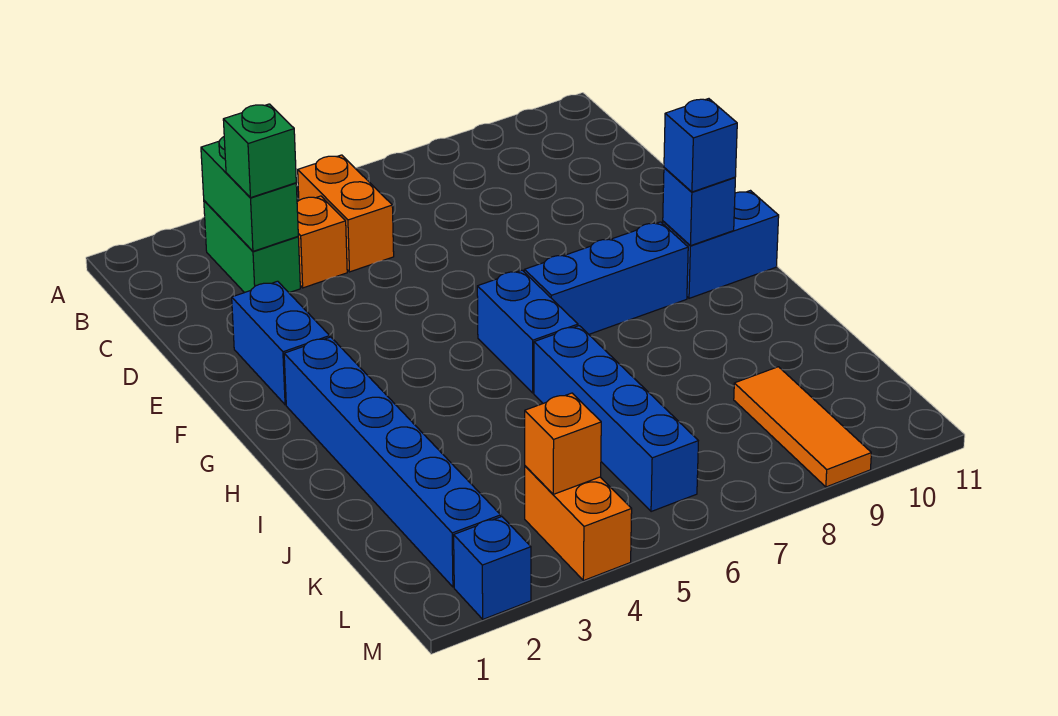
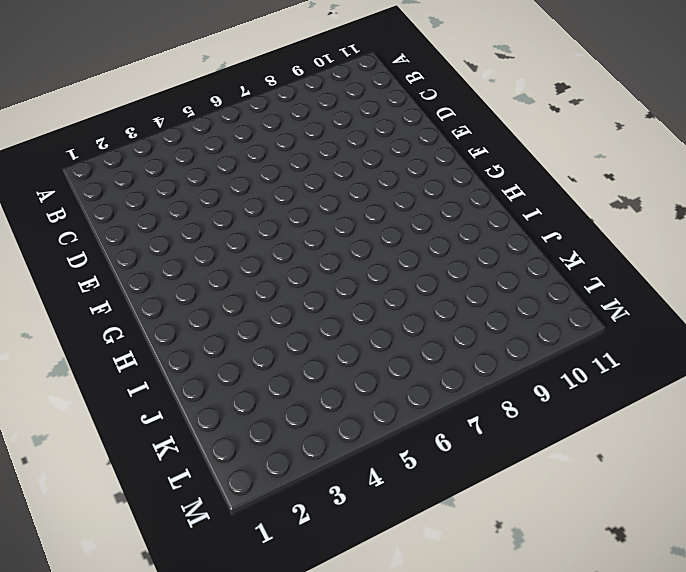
none -> green 1x2 brick [204,201,300,293]
none -> orange 1x2 brick [298,155,394,272]
none -> orange 1x1 brick [297,196,347,288]

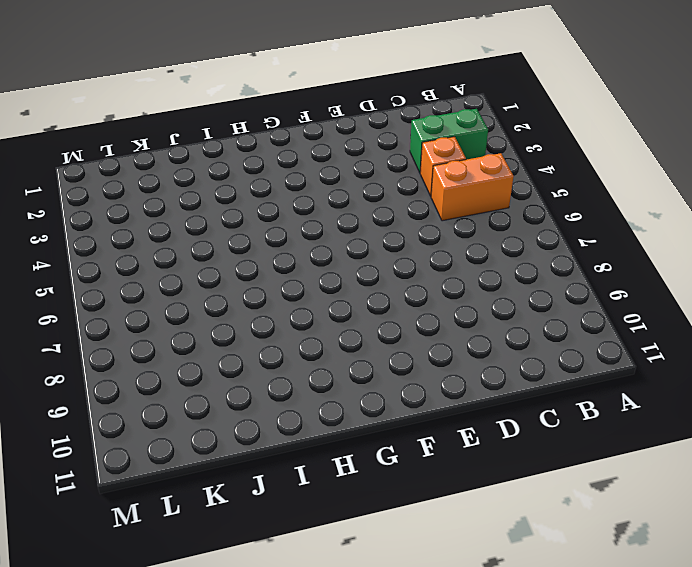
none -> blue 1x2 brick [232,281,330,405]
none -> blue 1x6 brick [284,337,501,587]
none -> blue 1x2 brick [477,270,578,393]

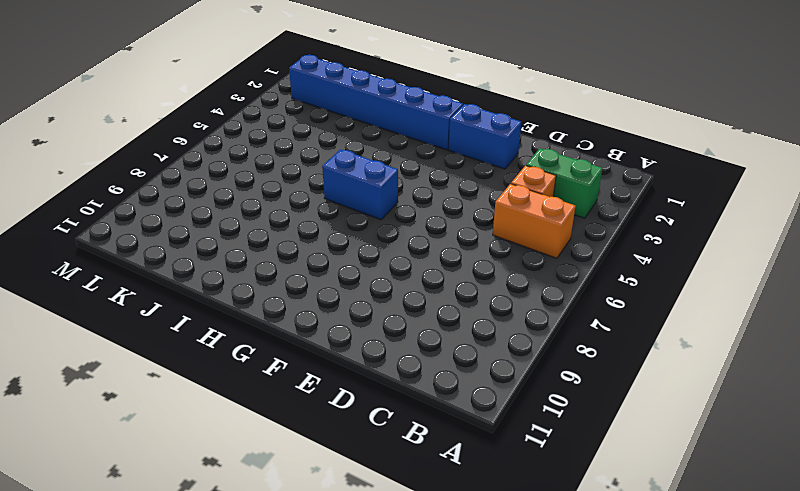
none -> blue 1x3 brick [524,222,688,334]
none -> blue 1x2 brick [663,191,779,298]
none -> blue 1x4 brick [534,326,698,512]

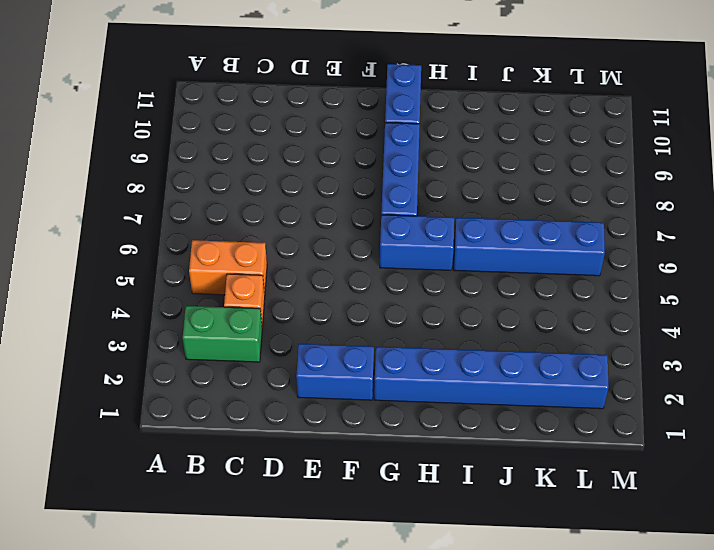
none -> orange 1x3 tile [734,367,871,487]
none -> orange 1x2 brick [525,466,632,581]
none -> blue 1x1 brick [454,517,531,619]

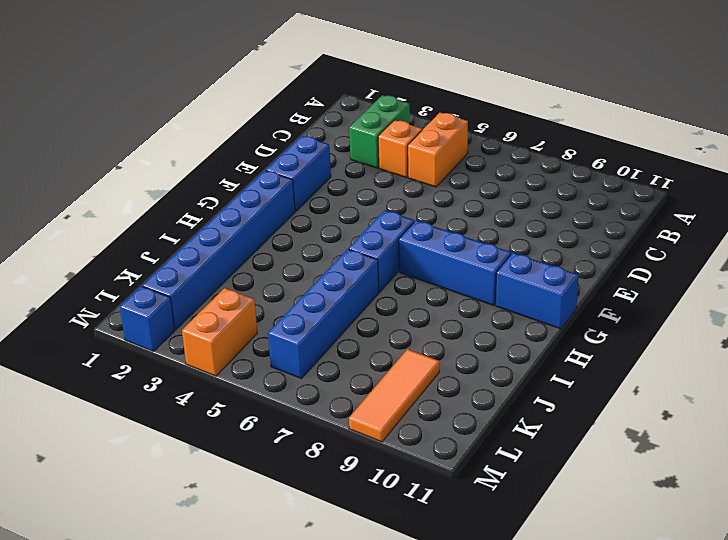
none -> green 1x2 brick [201,137,298,251]
none -> blue 1x1 brick [663,168,735,246]
none -> orange 1x1 brick [525,393,601,494]

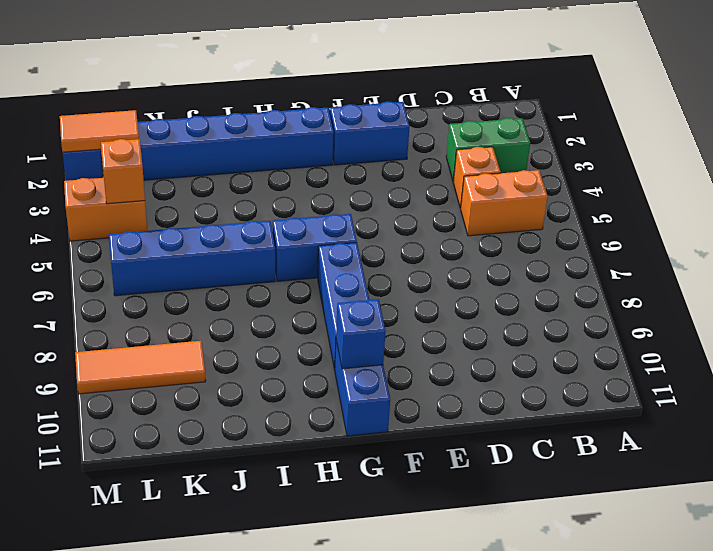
orange 1x2 tile [60,110,139,152] -> none
none -> green 1x2 brick [201,137,298,251]
none -> green 1x1 brick [223,104,296,198]
none -> blue 1x1 brick [664,99,737,192]

